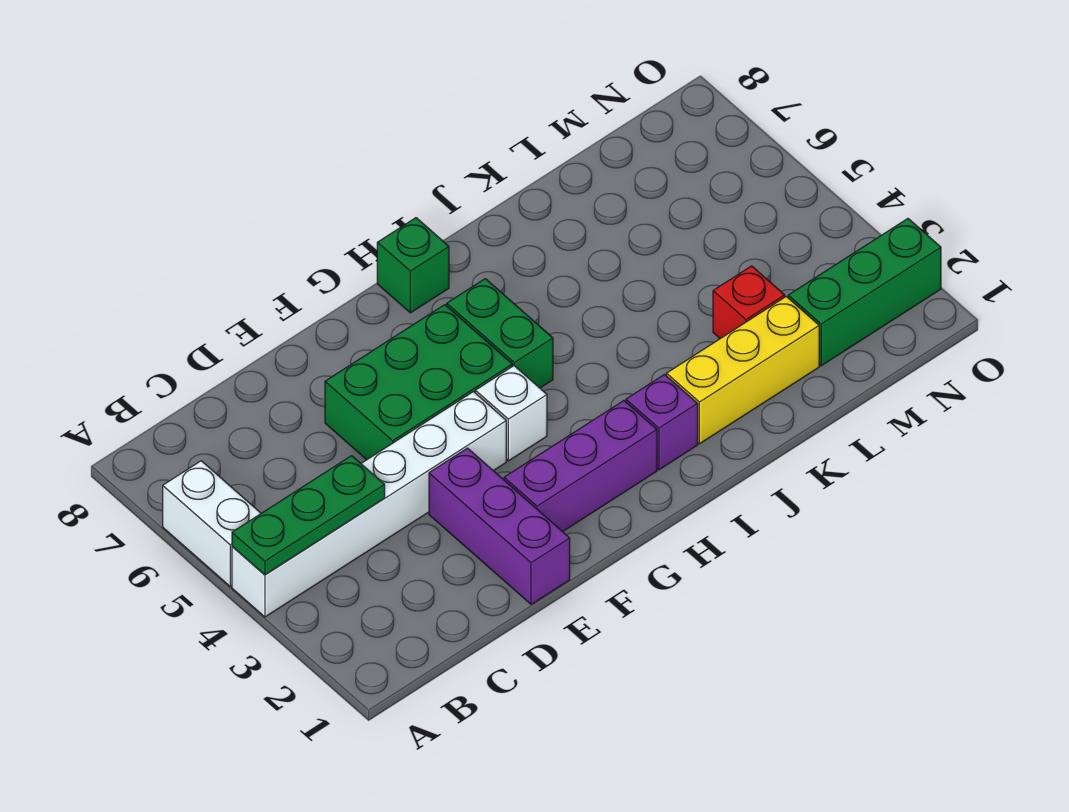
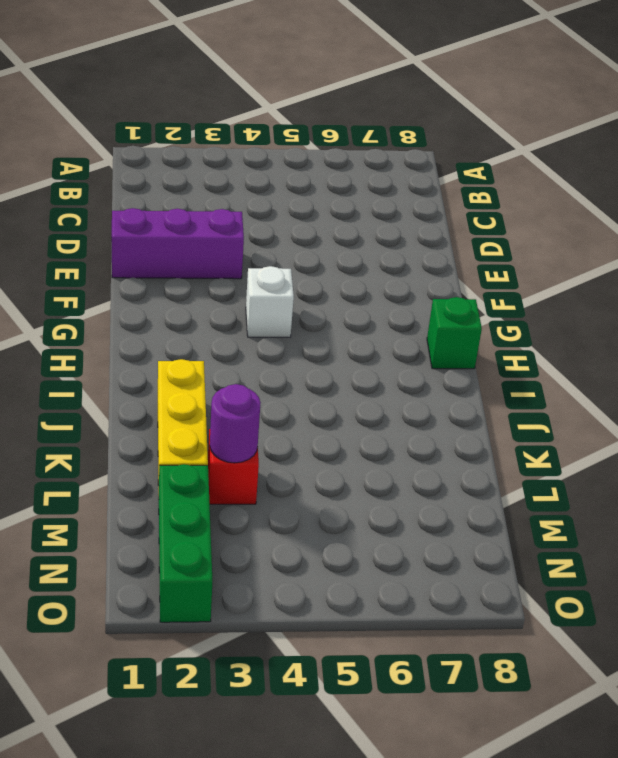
purple 1x1 round brick [210,384,261,463] -> none
none -> white 1x6 brick [232,392,506,617]
none -> white 1x2 brick [163,461,261,586]
none -> green 2x3 brick [325,305,512,460]

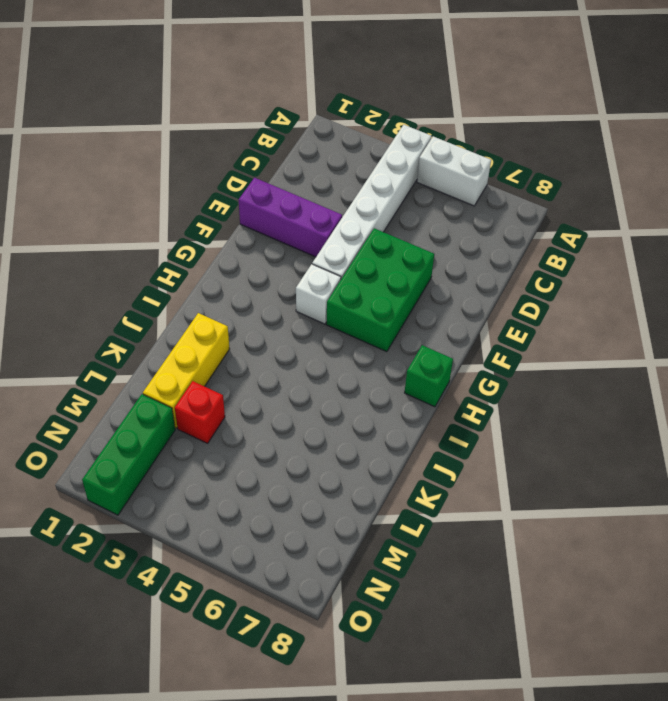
none -> purple 1x3 brick [504,401,657,532]
none -> green 1x2 brick [447,279,553,388]
none -> purple 1x1 brick [626,375,698,470]

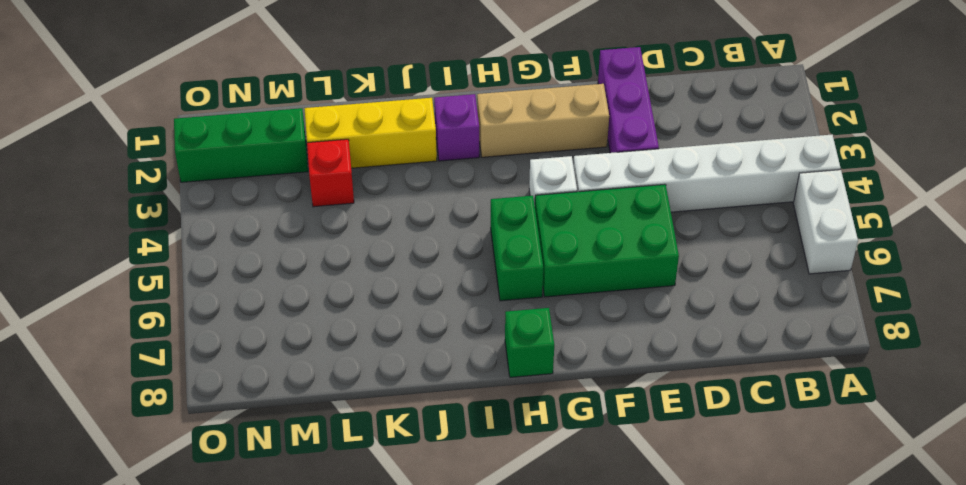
tan 1x3 brick [477,84,609,157] -> purple 1x3 brick [504,401,657,532]
none -> green 1x3 plate [232,456,385,575]

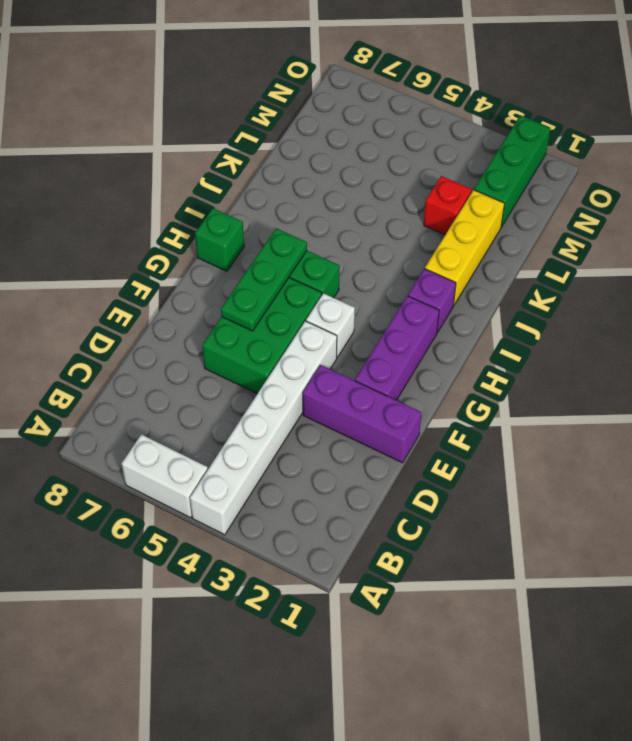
green 1x3 plate [221,228,307,331] -> green 1x3 plate moved to [232,456,385,575]

